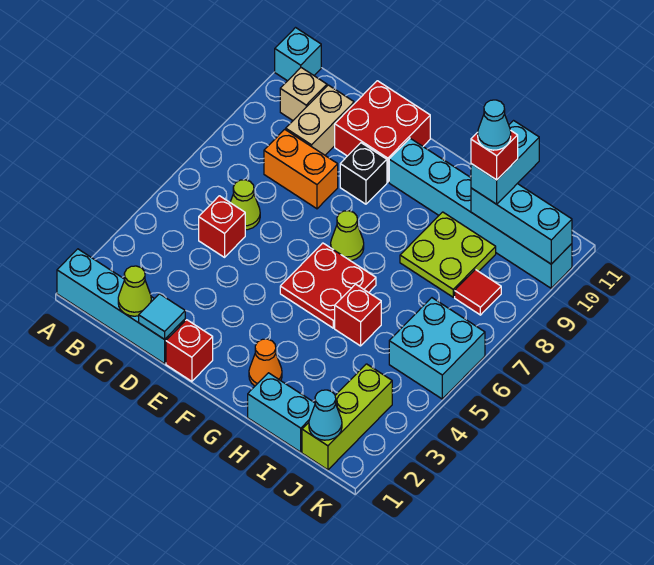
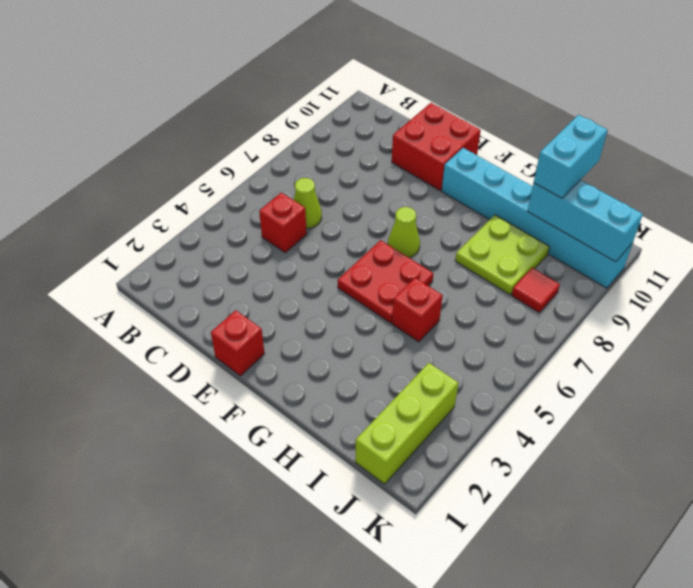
none -> cyan 1x4 brick [57,249,185,364]
none -> cyan 1x1 brick [275,28,321,81]
none -> tan 1x1 brick [280,68,327,120]

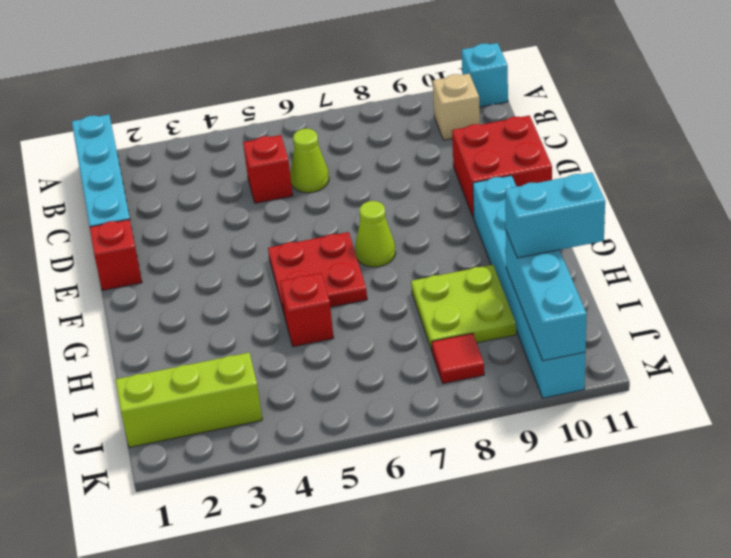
none -> orange 1x2 brick [264,129,338,209]
none -> tan 1x2 brick [286,85,354,155]
none -> black 1x1 brick [340,143,387,204]

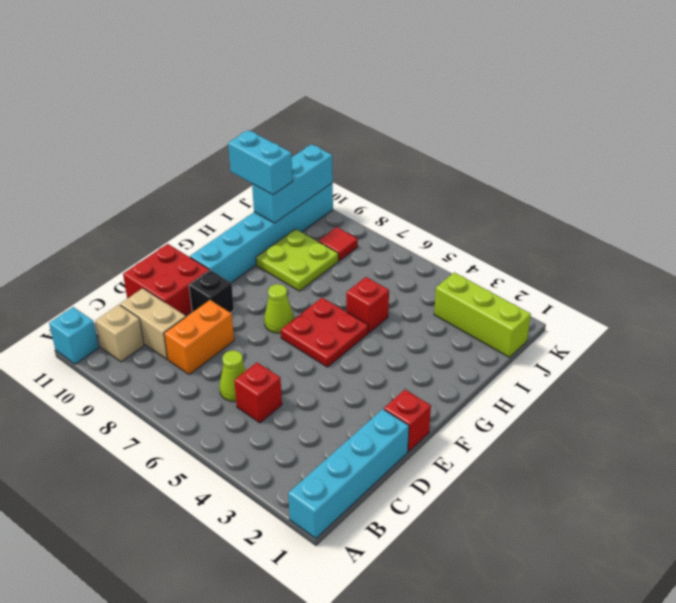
none -> orange 1x1 cone [249,339,282,386]
none -> cyan 1x2 brick [248,373,315,452]
none -> cyan 2x2 brick [389,298,485,399]

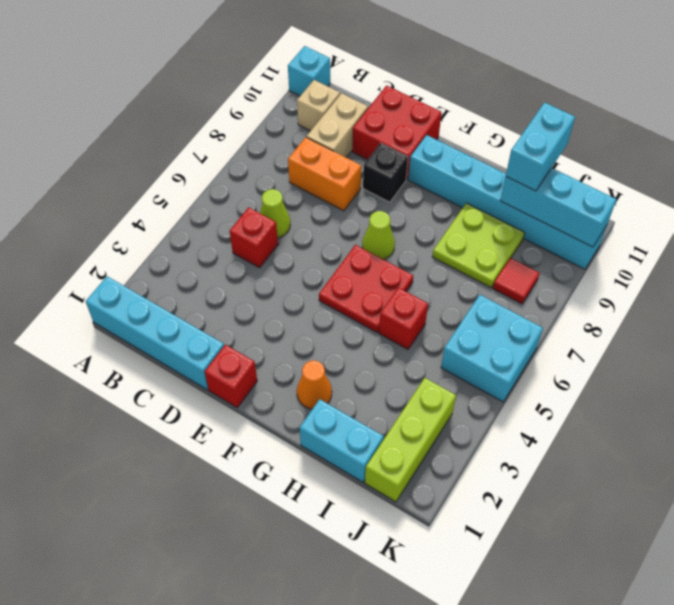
none -> lime 1x1 cone [118,266,151,316]
none -> cyan 1x1 tile [139,294,185,339]
none -> cyan 1x1 cone [309,390,342,440]

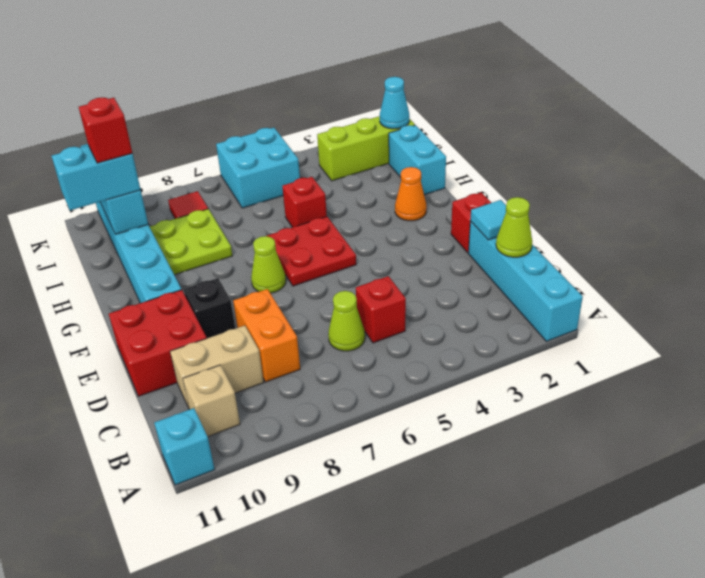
none -> cyan 1x1 cone [478,100,511,150]

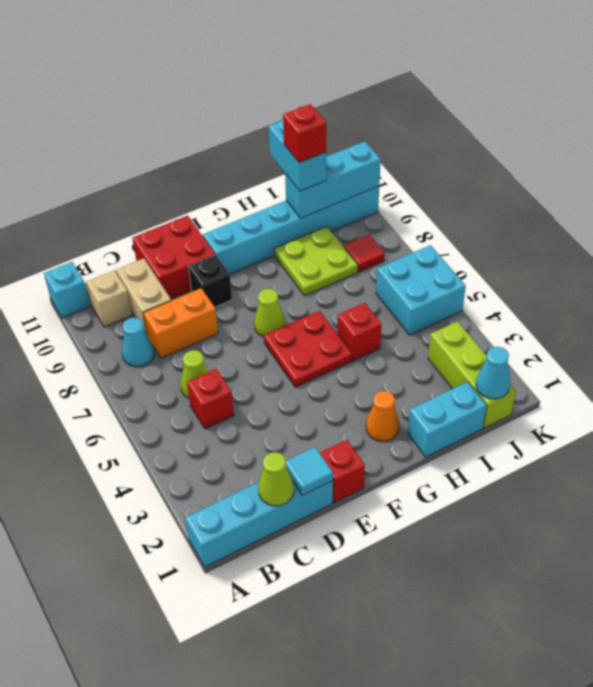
cyan 1x1 cone [122,318,154,367] -> cyan 1x1 cone moved to [478,100,511,150]

